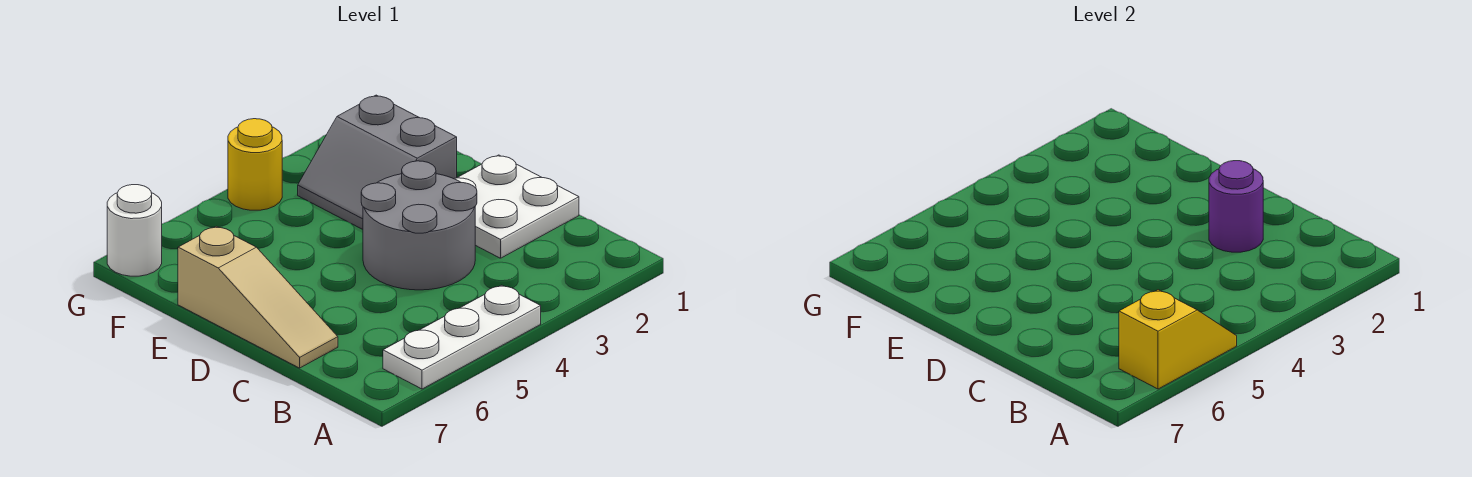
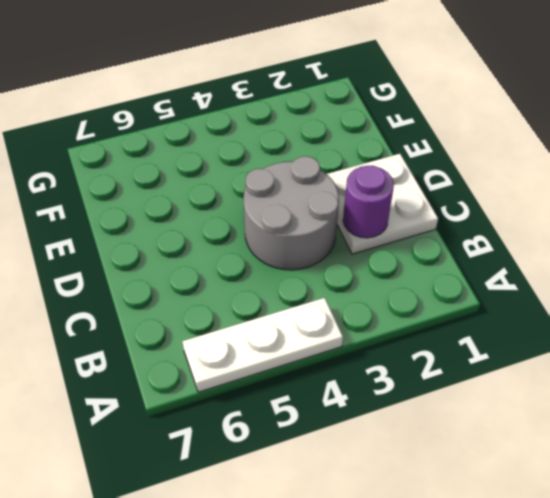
none -> tan 1x3 slope [178,226,338,368]
none -> grey 2x2 slope [298,95,457,229]

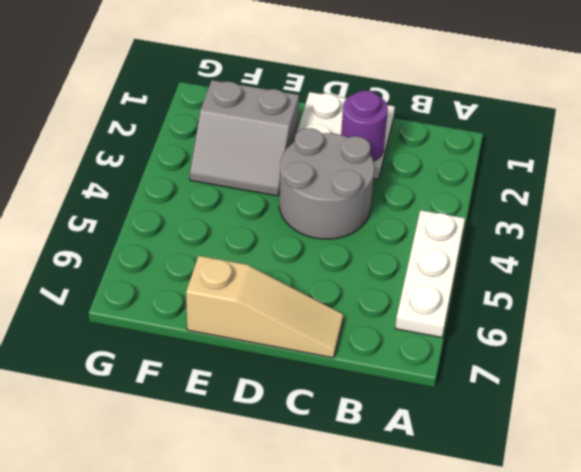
none -> yellow 1x1 round brick [228,119,282,210]
none -> white 1x1 round brick [107,185,162,276]

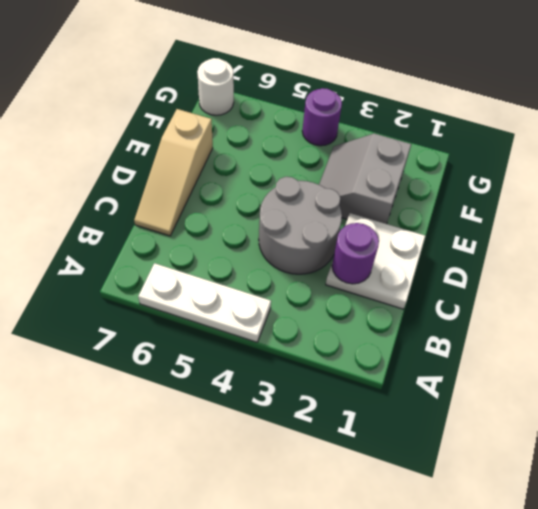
purple 1x1 round brick [302,88,342,146] -> yellow 1x1 round brick [228,119,282,210]
none -> yellow 1x2 slope [1119,290,1237,389]

